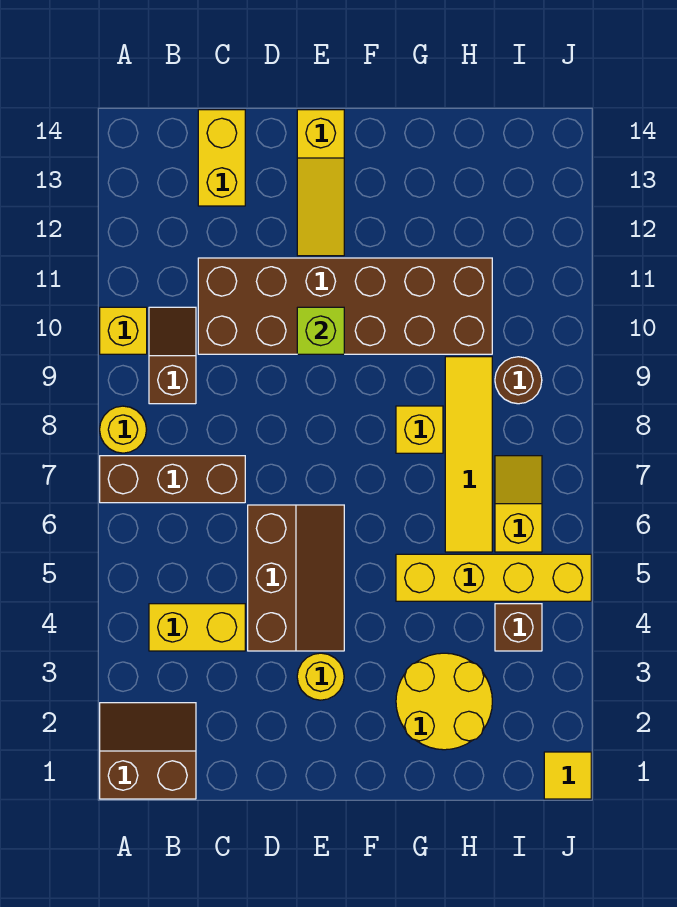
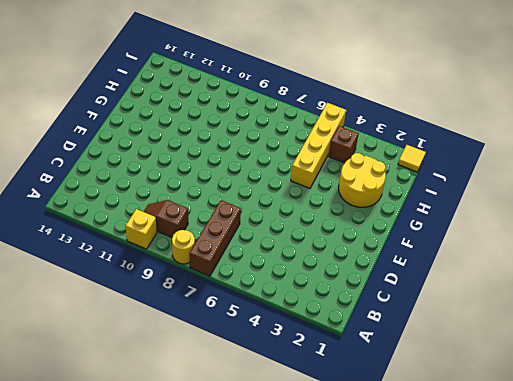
none -> brown 2x2 slope [100,703,196,799]
none -> yellow 1x2 brick [149,604,245,651]
none -> brown 2x6 brick [198,258,492,354]

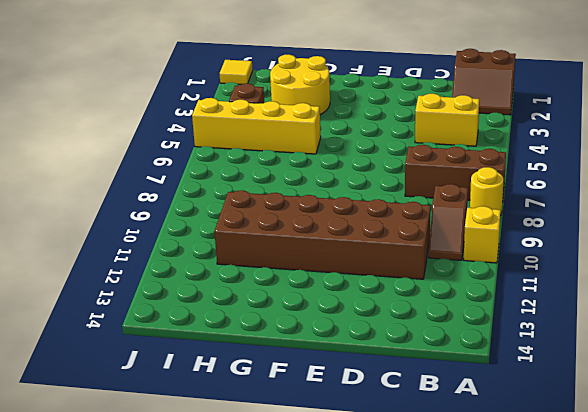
none -> yellow 1x2 brick [198,110,245,206]
none -> brown 2x3 slope [248,505,344,651]
none -> yellow 1x1 round brick [297,653,344,700]

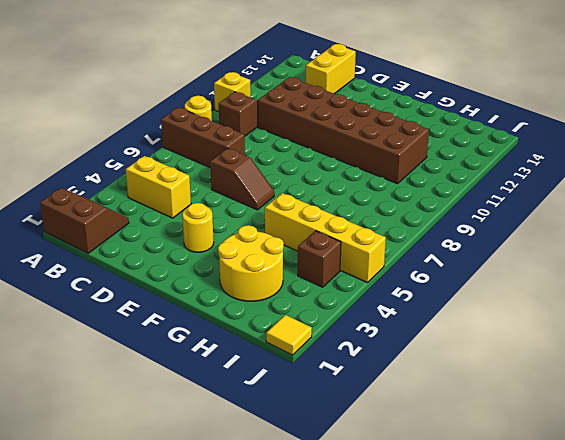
brown 1x2 slope [210,148,274,210] -> brown 2x3 slope [248,505,344,651]
none -> yellow 1x3 slope [297,110,344,256]
none -> yellow 1x1 brick [396,406,443,453]
none -> yellow 1x4 tile [445,357,492,552]

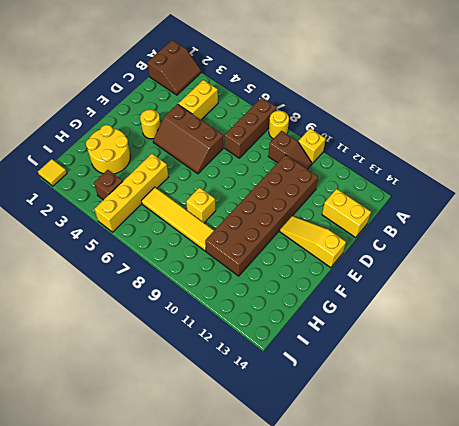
none -> yellow 1x2 slope [495,456,542,552]
none -> brown 1x1 round brick [495,357,542,404]
none -> lime 1x1 brick [297,307,344,354]

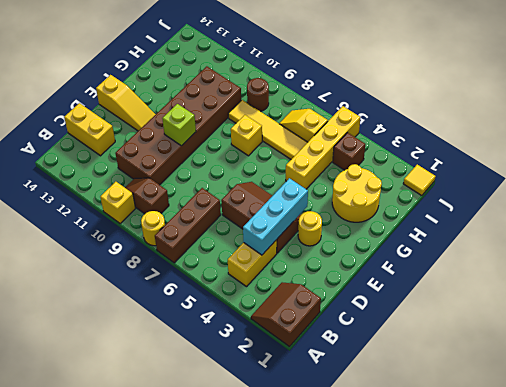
cyan 1x3 brick [243,178,308,255] -> none

